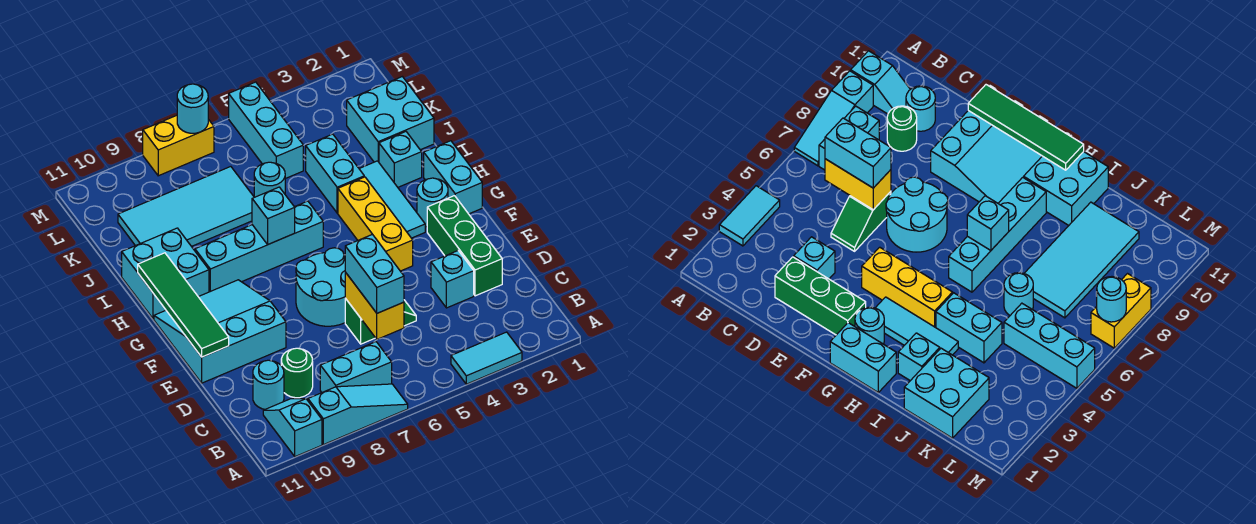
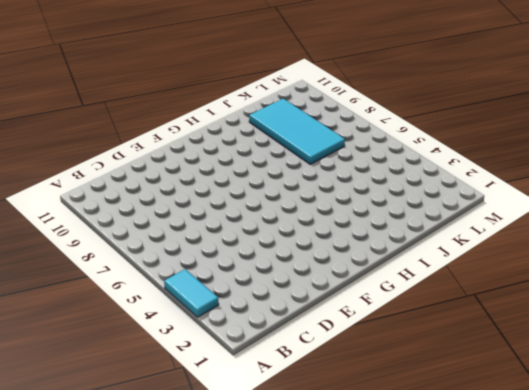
none -> cyan 1x3 slope [308,384,408,445]
none -> cyan 1x2 slope [263,399,322,457]
none -> cyan 1x2 brick [320,342,392,392]

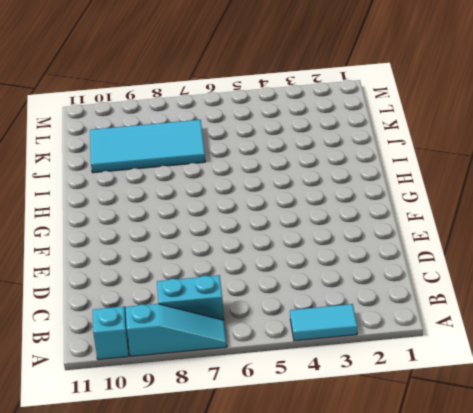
none -> green 1x1 round brick [281,348,313,398]
none -> cyan 1x1 round brick [253,360,284,409]
none -> green 1x3 brick [427,196,502,296]

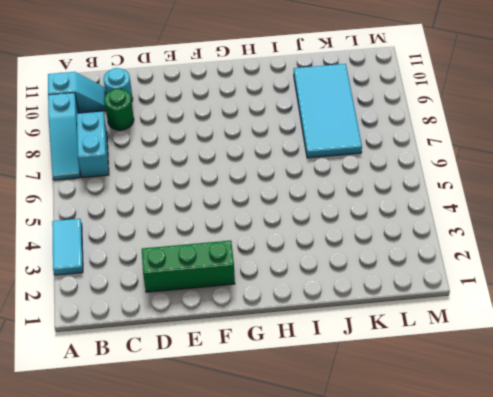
none -> cyan 1x1 brick [431,251,474,308]
none -> green 1x2 slope [345,298,416,344]
none -> cyan 2x2 round brick [296,248,345,326]

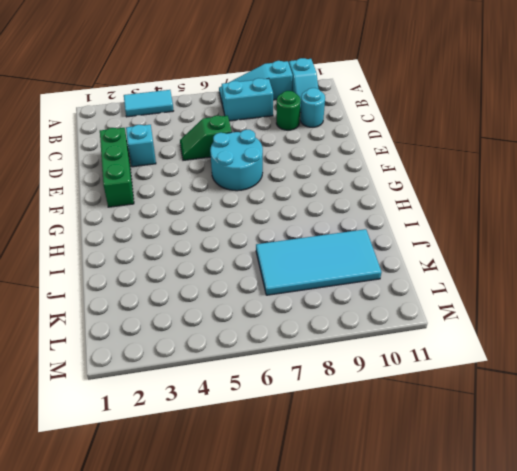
none -> cyan 3x3 slope [154,280,286,383]
none -> yellow 1x3 brick [338,177,413,271]
none -> cyan 1x2 brick [424,141,482,214]

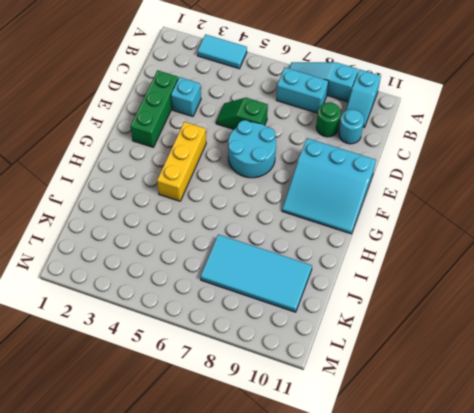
none -> cyan 1x2 brick [424,141,482,214]
none -> cyan 1x1 round brick [417,178,448,227]
none -> cyan 1x3 tile [359,161,425,238]

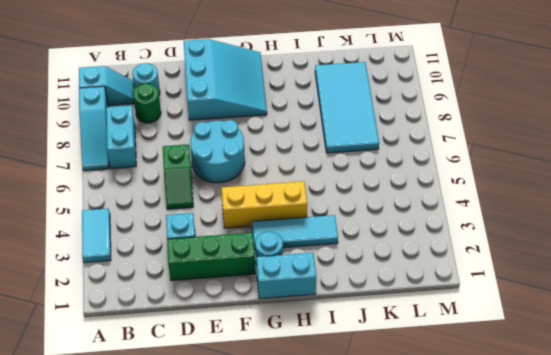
none -> cyan 1x4 brick [195,201,323,292]
none -> cyan 2x2 brick [122,228,209,319]
none -> cyan 1x1 brick [379,132,422,187]

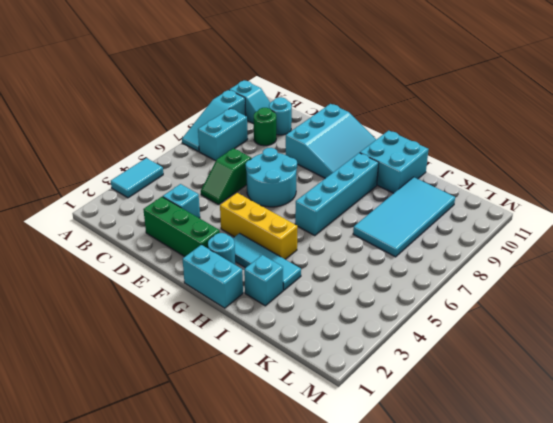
none -> cyan 1x2 brick [306,134,364,213]
none -> cyan 2x2 brick [347,77,434,162]
none -> cyan 1x1 round brick [254,162,285,197]

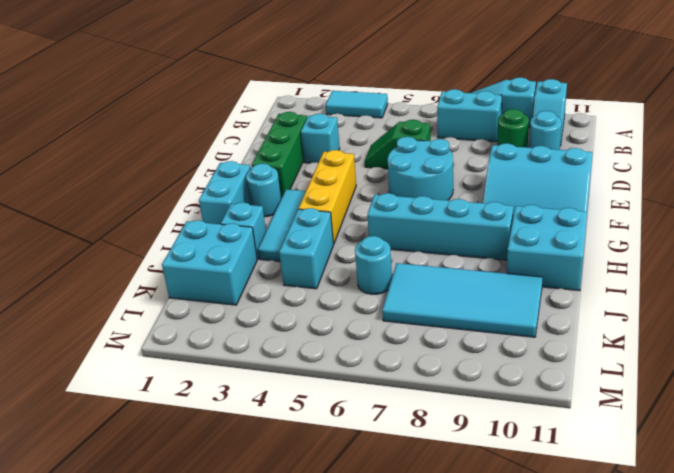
none -> cyan 1x3 brick [229,82,303,179]
none -> yellow 1x2 brick [143,115,214,176]
none -> yellow 1x2 brick [345,272,404,339]

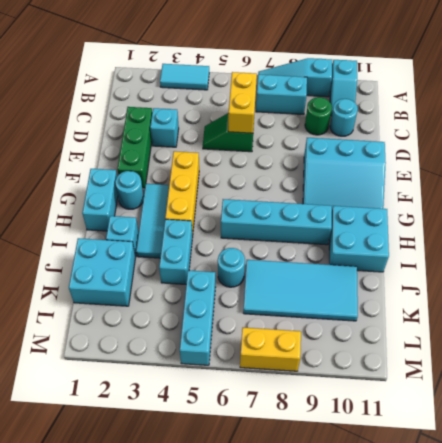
none -> cyan 2x2 round brick [296,248,345,326]
none -> green 1x4 tile [138,253,229,357]
none -> cyan 1x1 brick [252,187,295,244]

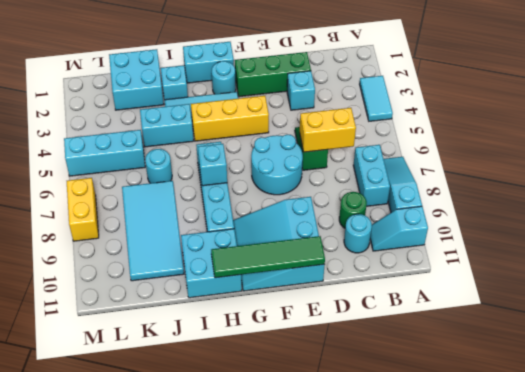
none -> cyan 1x1 round brick [177,84,208,133]
none -> cyan 1x2 brick [345,234,404,313]

